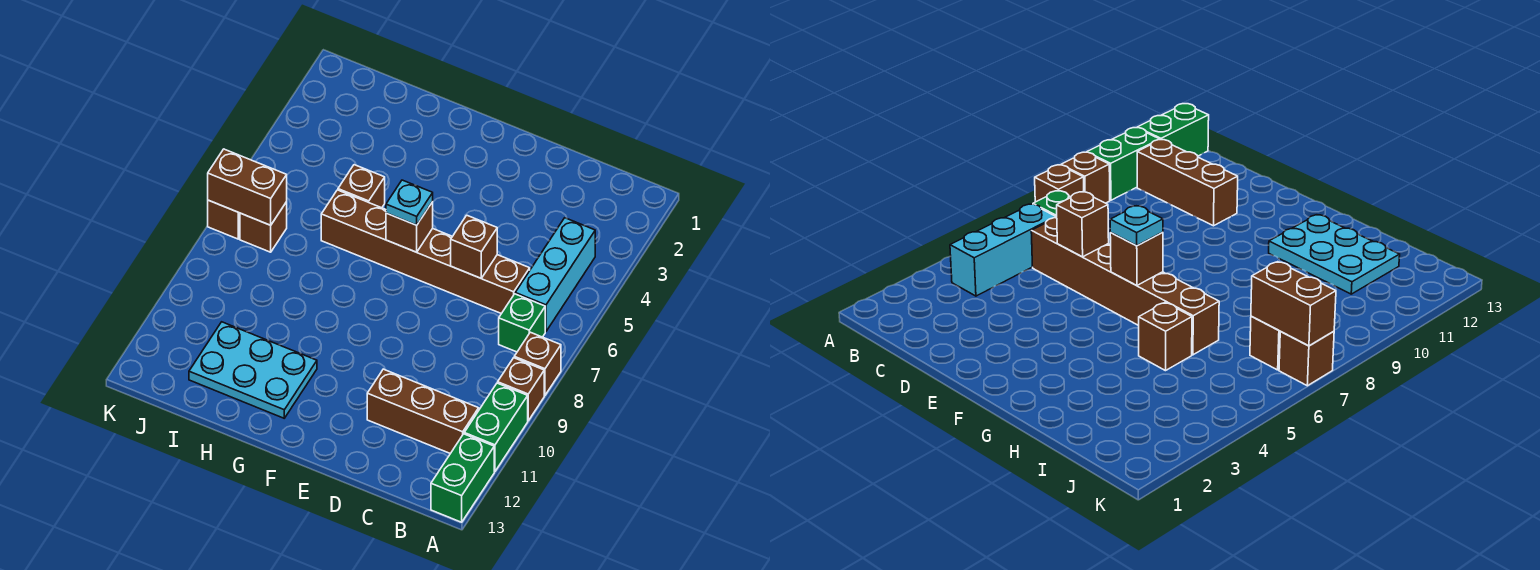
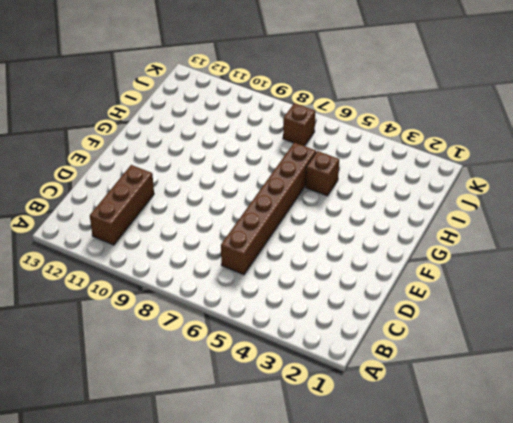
none -> brown 1x1 brick [514,332,561,395]
none -> brown 1x1 brick [498,358,544,421]
none -> green 1x2 brick [464,383,528,472]

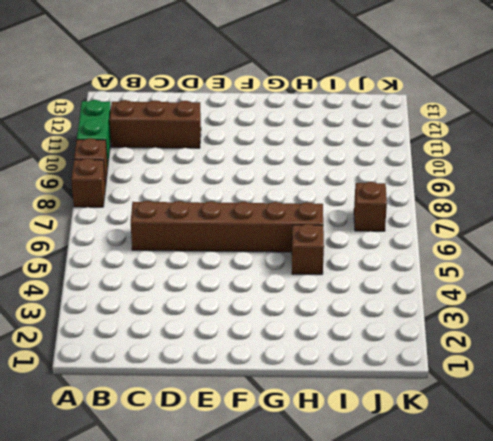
none -> green 1x2 brick [431,434,494,522]
none -> cyan 1x3 brick [515,218,595,332]
none -> green 1x1 brick [499,294,545,352]

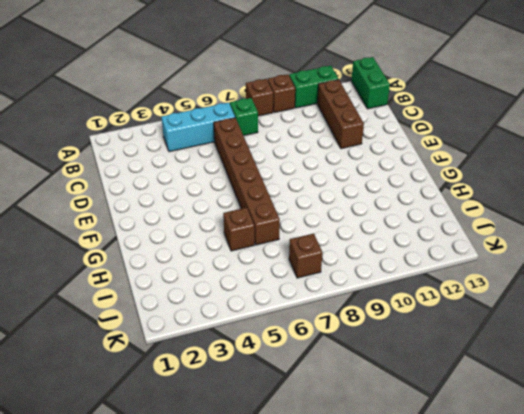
green 1x2 brick [351,57,390,109] -> green 1x2 brick turned to [431,434,494,522]
none -> cyan 2x3 plate [189,322,317,418]
none -> brown 1x1 brick [208,200,240,239]
none -> brown 1x1 brick [451,215,497,278]

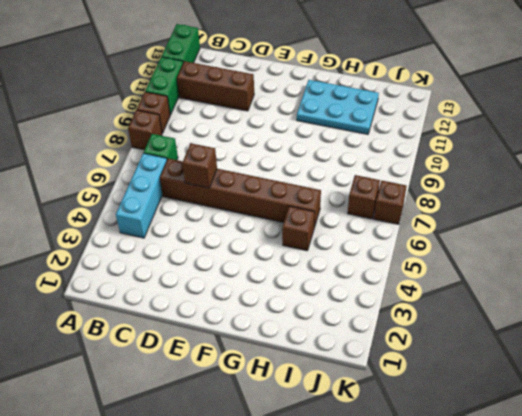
none -> brown 1x1 brick [386,202,433,252]
none -> brown 1x2 brick [208,149,287,225]
none -> cyan 1x1 plate [386,180,433,225]

